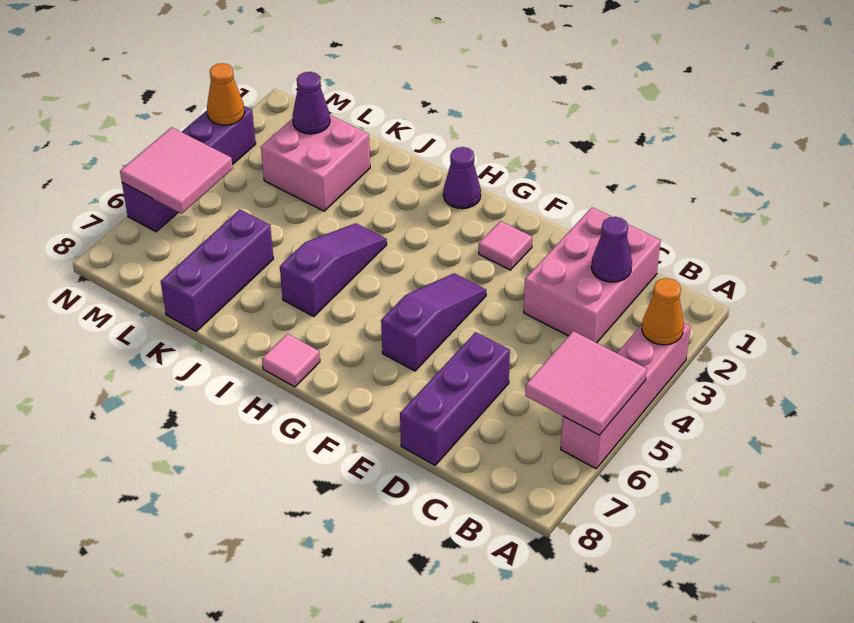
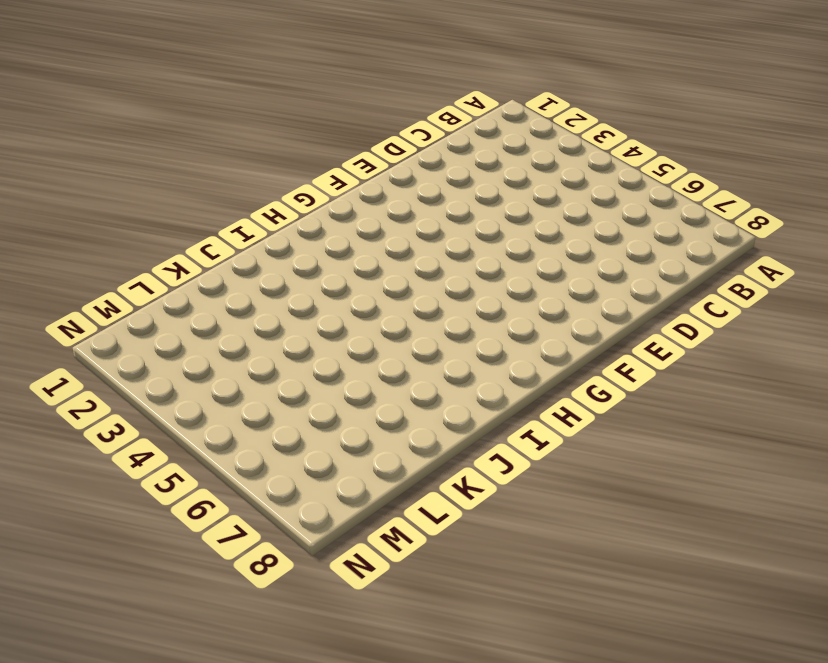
none -> pink 1x4 brick [561,323,691,469]
none -> pink 2x3 brick [524,207,661,343]
none -> purple 1x3 brick [400,332,510,465]

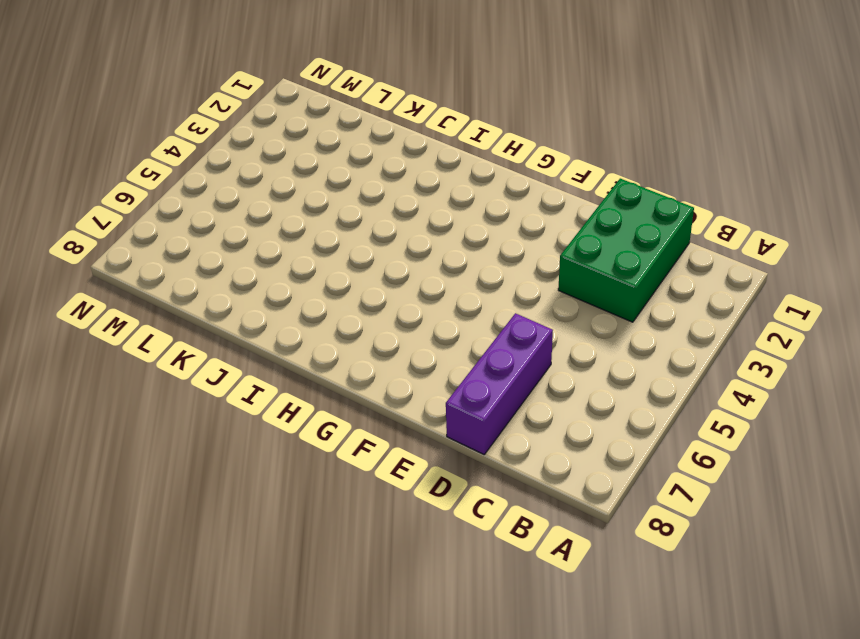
green 2x3 brick [558,179,694,322] -> pink 2x3 brick [524,207,661,343]
none -> pink 1x4 brick [561,323,691,469]
none -> pink 1x1 tile [479,221,532,270]
none -> purple 1x3 slope [381,273,486,371]

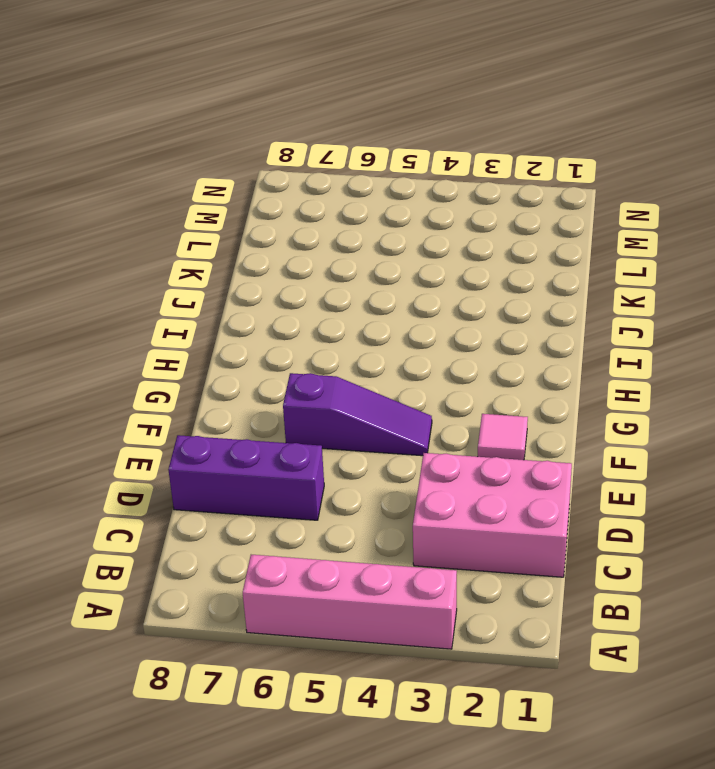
none -> purple 1x1 cone [443,147,481,209]
none -> pink 1x1 tile [262,334,320,387]
none -> purple 1x3 slope [280,223,387,317]

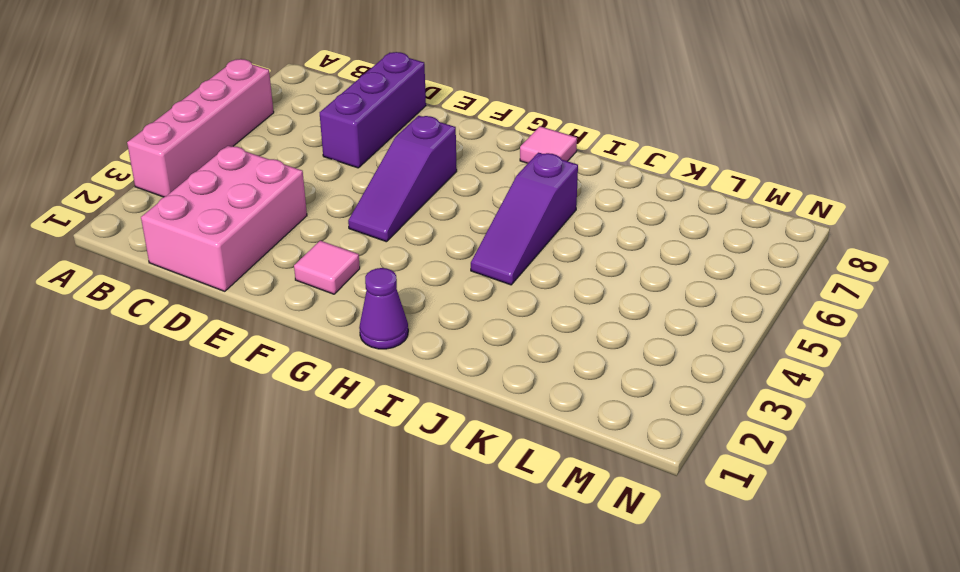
none -> pink 2x2 brick [261,115,370,211]
none -> purple 1x3 brick [161,210,274,332]
none -> purple 1x4 brick [122,106,256,232]

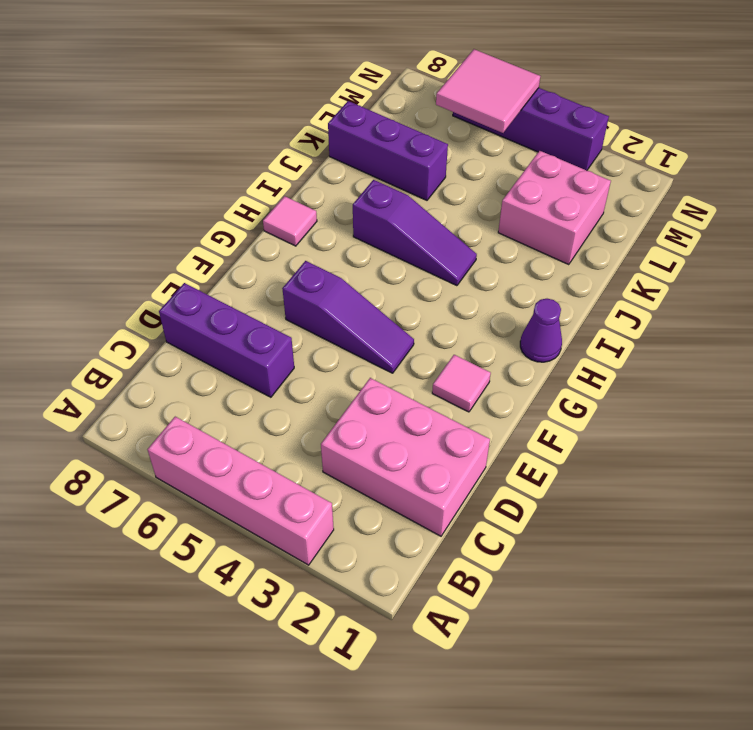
none -> orange 1x1 cone [642,278,684,345]
none -> pink 2x2 tile [525,331,647,435]
none -> purple 1x1 cone [591,217,632,282]

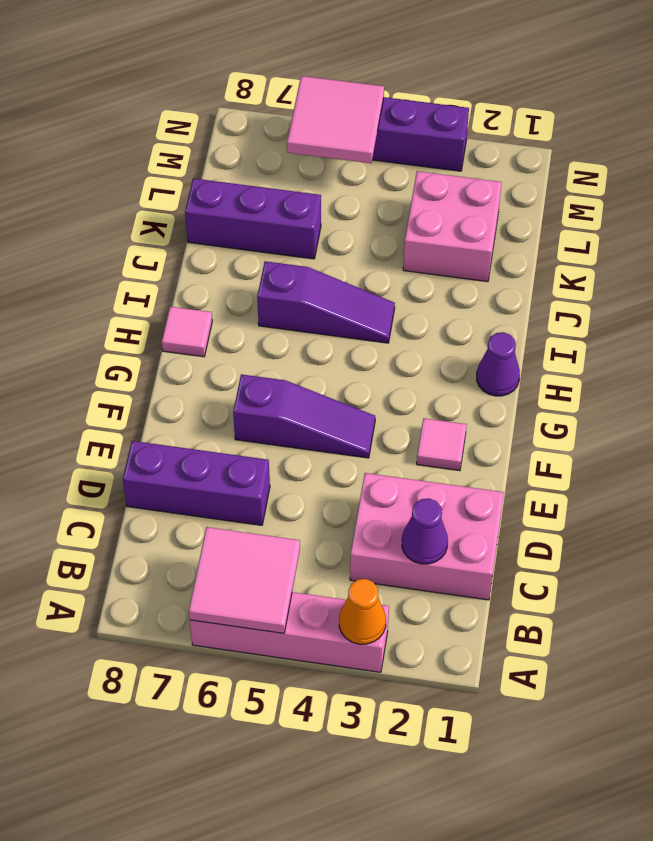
none -> purple 1x1 cone [292,72,330,134]
none -> orange 1x1 cone [207,63,245,125]

